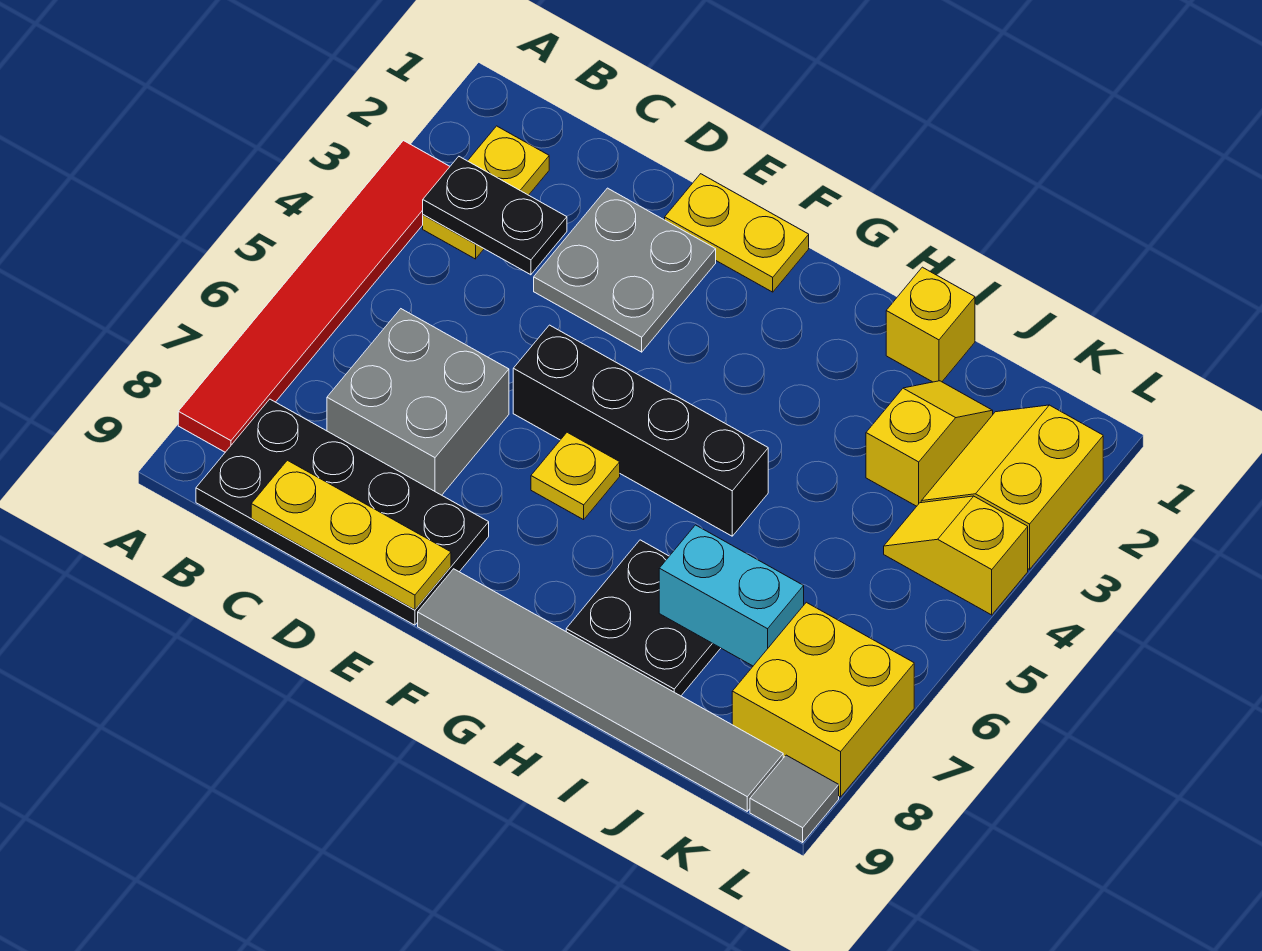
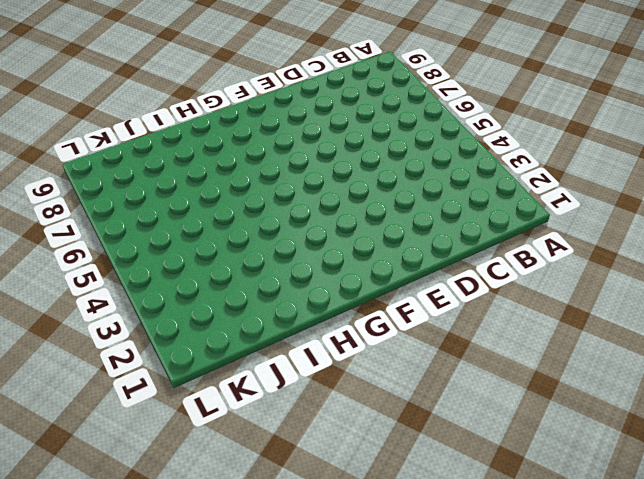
none -> red 1x6 tile [178,141,450,452]
none -> yellow 1x2 plate [423,126,549,259]
none -> black 2x4 plate [196,399,489,625]

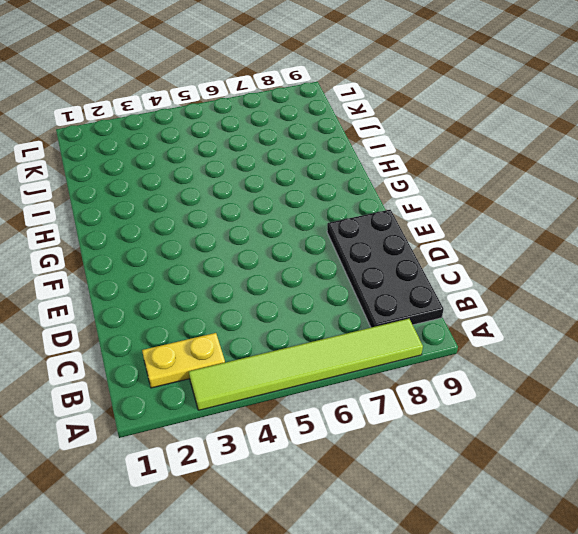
lime 1x6 tile [189,319,423,410] -> red 1x6 tile [178,141,450,452]
none -> grey 2x2 brick [327,309,509,495]
none -> grey 2x2 plate [534,188,716,352]
none -> yellow 1x2 plate [665,174,809,292]

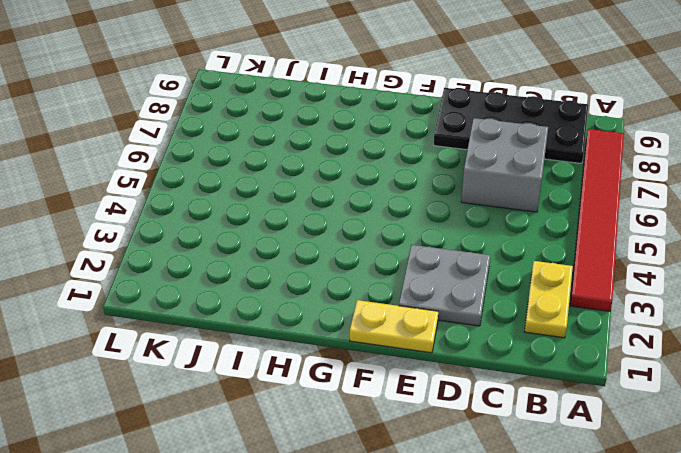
none -> black 1x4 brick [513,325,768,536]
none -> yellow 1x1 plate [531,432,620,520]
none -> grey 1x6 tile [418,569,783,811]

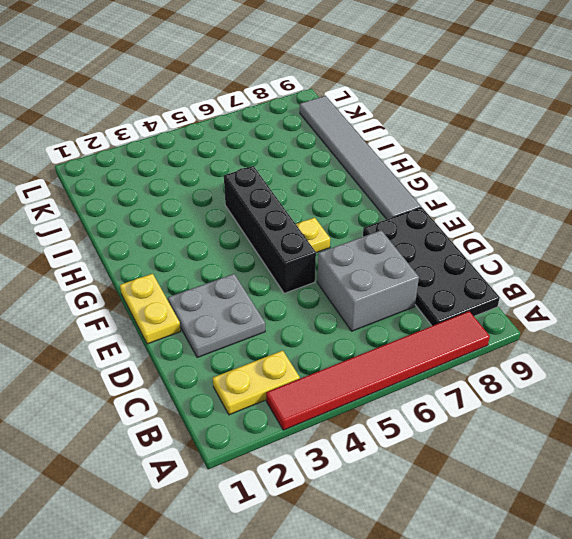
none -> black 2x2 plate [566,540,721,696]
none -> yellow 1x1 brick [886,267,975,382]
none -> yellow 1x2 slope [866,381,993,506]

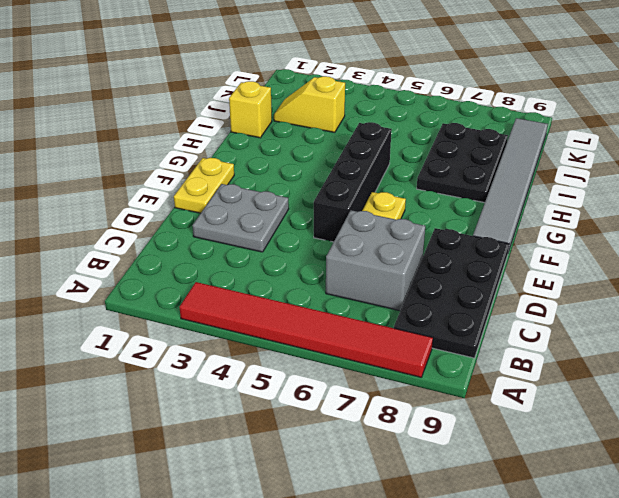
black 2x3 plate [417,123,508,203] -> black 2x2 plate [566,540,721,696]
none -> yellow 1x2 plate [423,126,549,259]
none -> yellow 2x2 slope [921,405,1103,569]
none -> yellow 1x2 slope [884,496,1028,615]

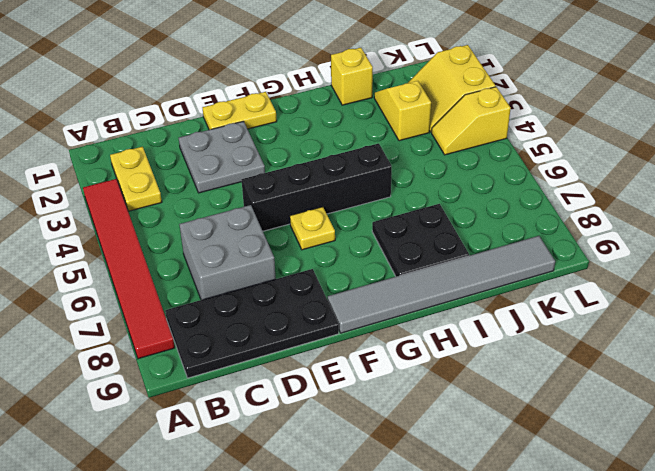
none -> yellow 2x2 brick [732,602,914,797]
none -> grey 1x1 tile [750,755,839,842]
none -> black 1x2 plate [423,157,567,275]

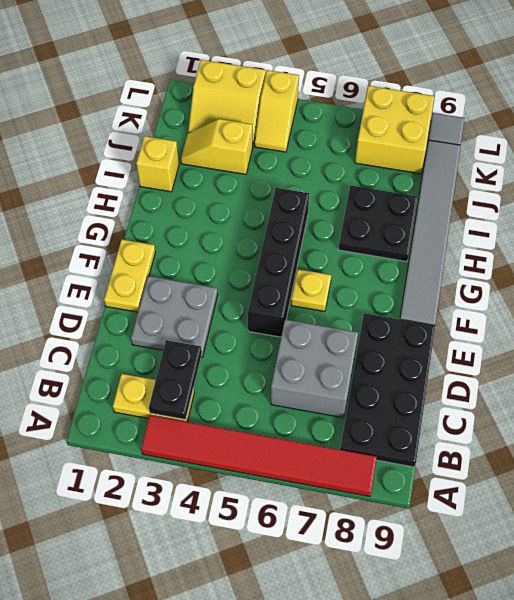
none -> yellow 1x3 plate [251,460,451,610]
none -> cyan 1x2 brick [659,525,804,666]

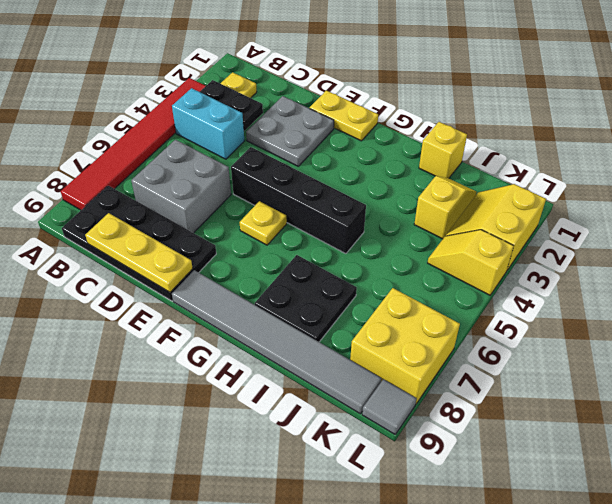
cyan 1x2 brick [172,88,244,159] -> cyan 1x2 brick moved to [659,525,804,666]

